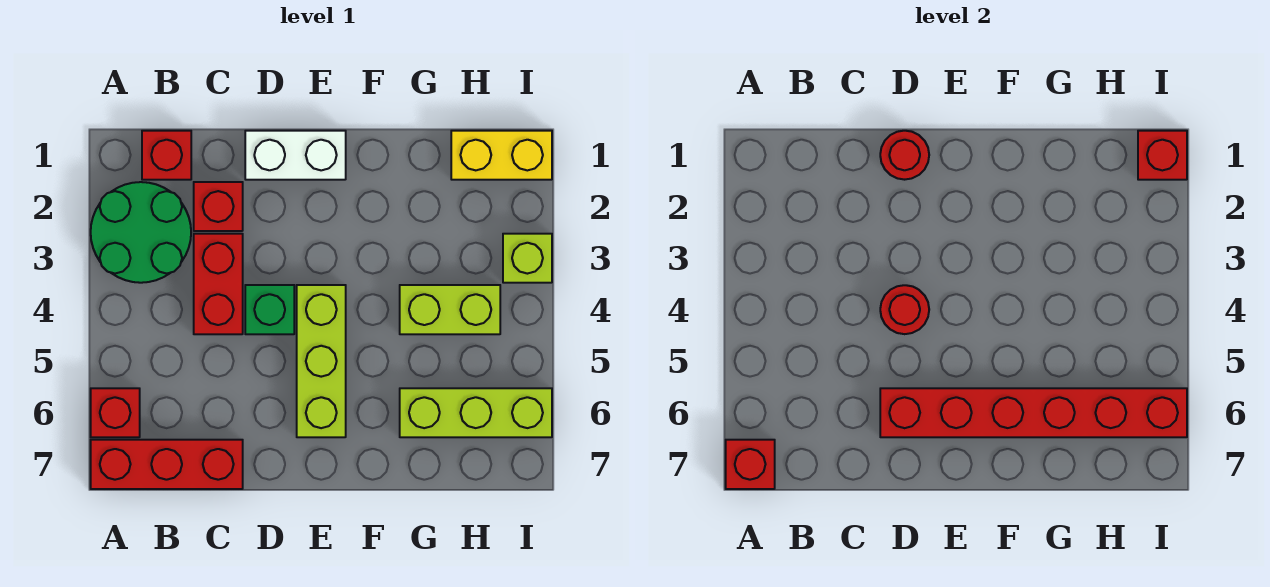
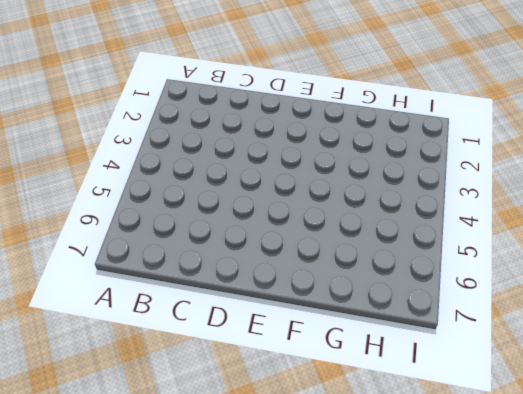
none -> green 2x2 round brick [91,182,191,283]
none -> red 1x1 brick [91,388,140,437]
none -> red 1x3 brick [91,440,243,489]

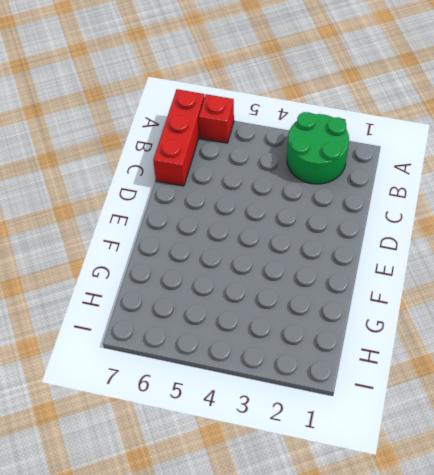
none -> red 1x1 brick [142,131,191,180]
none -> red 1x1 brick [194,182,243,231]
none -> red 1x2 brick [194,234,243,334]

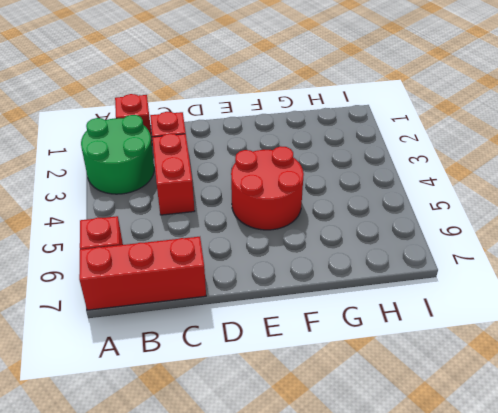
red 2x2 round brick [231,146,304,230] -> lime 1x3 brick [297,285,346,437]
none -> white 1x2 brick [245,131,346,180]
none -> green 1x1 brick [245,285,294,334]
none -> lime 1x2 brick [400,285,500,334]

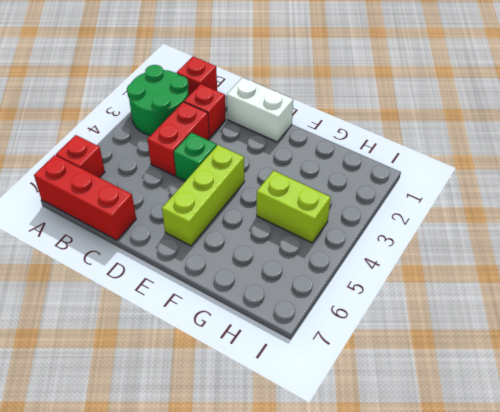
none -> lime 1x3 brick [400,388,552,437]
none -> yellow 1x2 brick [451,131,552,180]
none -> lime 1x1 brick [503,234,552,283]

